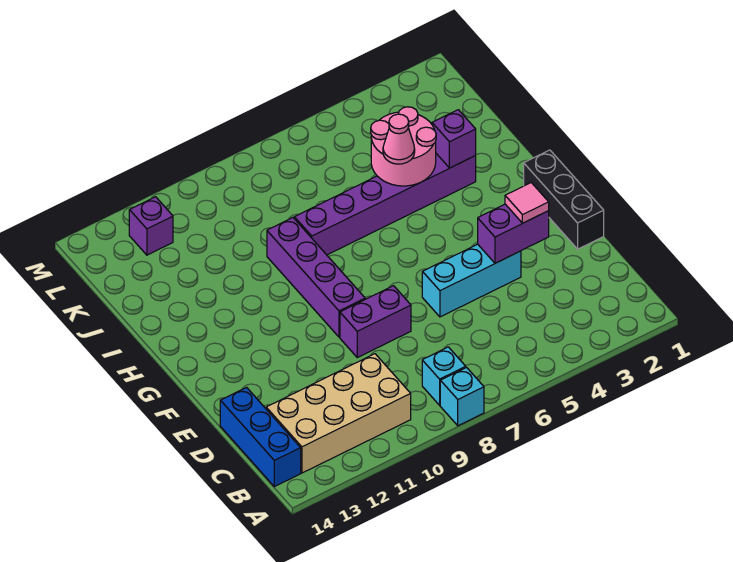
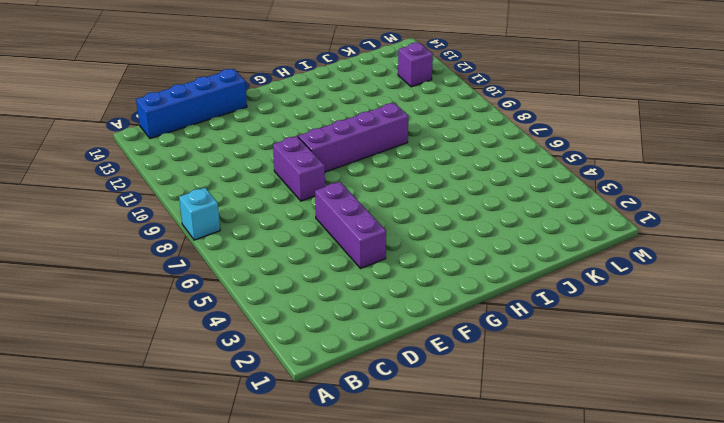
blue 1x4 brick [136,69,247,139] -> blue 1x3 brick [220,387,301,487]
purple 1x3 brick [315,182,386,269] -> cyan 1x3 brick [422,244,521,317]
none -> cyan 1x1 brick [422,347,466,405]
none -> tan 2x4 brick [266,354,411,473]
none -> black 1x3 brick [524,150,604,249]

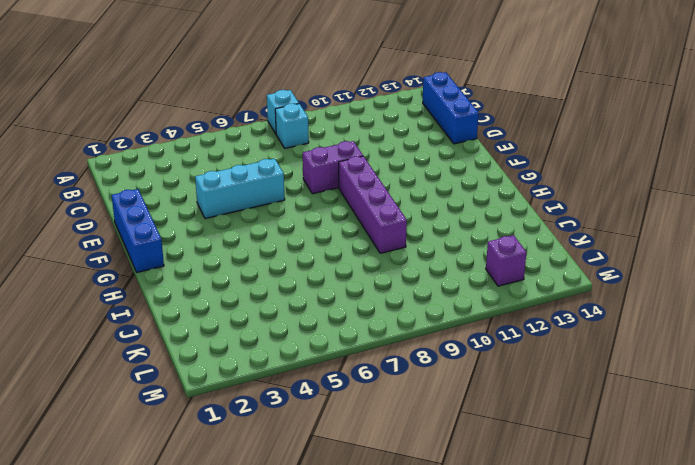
blue 1x3 brick [112,189,164,272] -> black 1x3 brick [524,150,604,249]
none -> tan 2x4 brick [266,354,411,473]
none -> purple 1x6 brick [294,154,476,255]
none -> purple 1x2 brick [478,204,549,263]

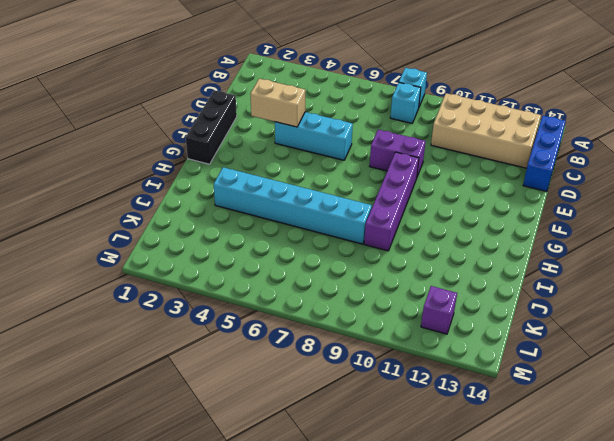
tan 1x2 brick [250,79,305,127] -> purple 1x2 brick [478,204,549,263]
cyan 1x6 brick [214,167,372,244] -> purple 1x6 brick [294,154,476,255]
none -> purple 1x1 brick [432,110,476,168]
none -> pink 2x2 round brick [371,107,436,186]
none -> pink 1x1 tile [505,183,549,223]

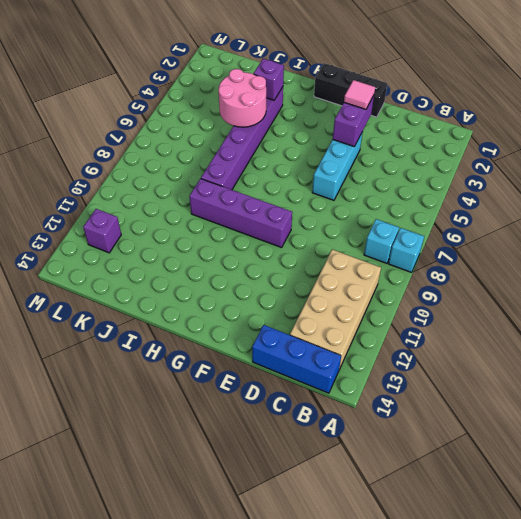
none -> purple 1x2 brick [340,286,411,357]
none -> pink 1x1 cone [383,114,415,164]

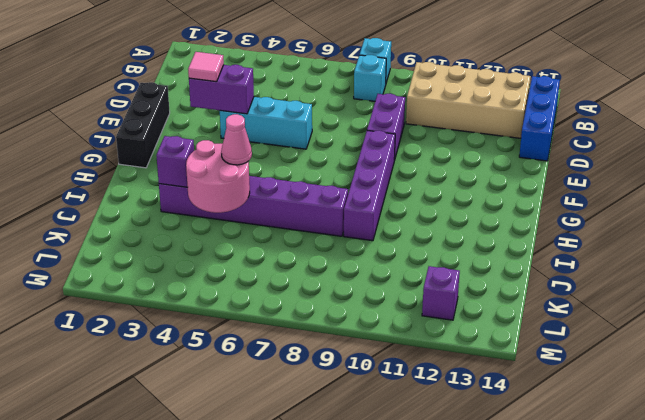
purple 1x2 brick [367,94,405,160] -> purple 1x2 brick turned to [340,286,411,357]

